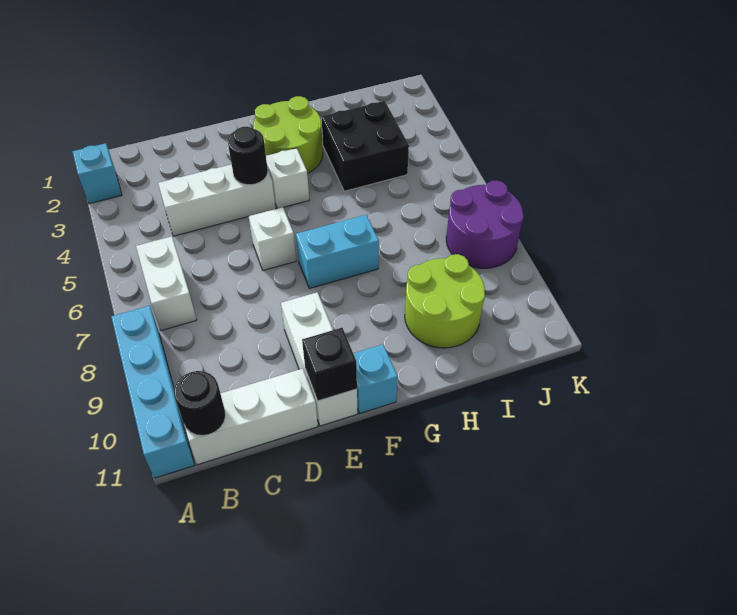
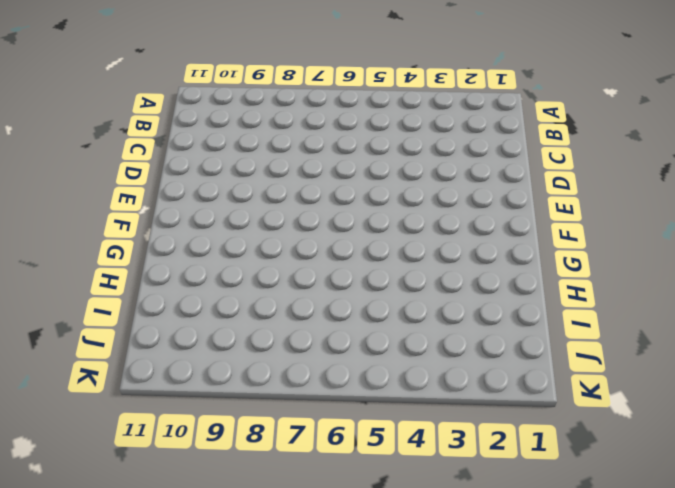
none -> cyan 1x1 brick [72,143,122,204]
none -> cyan 1x4 brick [111,306,194,478]
none -> white 1x2 brick [136,236,197,330]

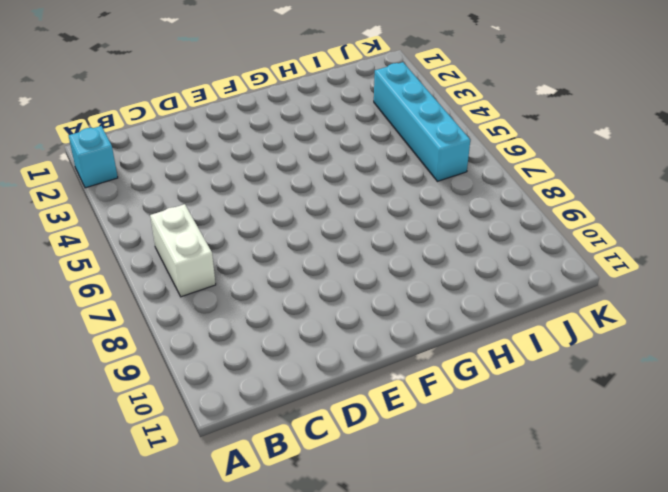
cyan 1x4 brick [374,62,470,181] -> cyan 1x4 brick moved to [111,306,194,478]
none -> white 1x3 brick [184,369,318,465]
none -> white 1x3 brick [158,164,276,236]
none -> white 1x1 brick [249,207,296,270]

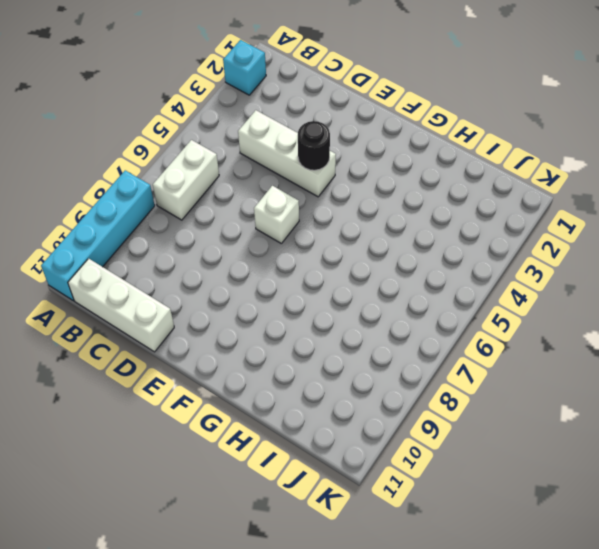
none -> white 1x3 brick [281,292,357,426]
none -> lime 2x2 round brick [253,96,323,173]
none -> white 1x1 brick [266,148,309,209]

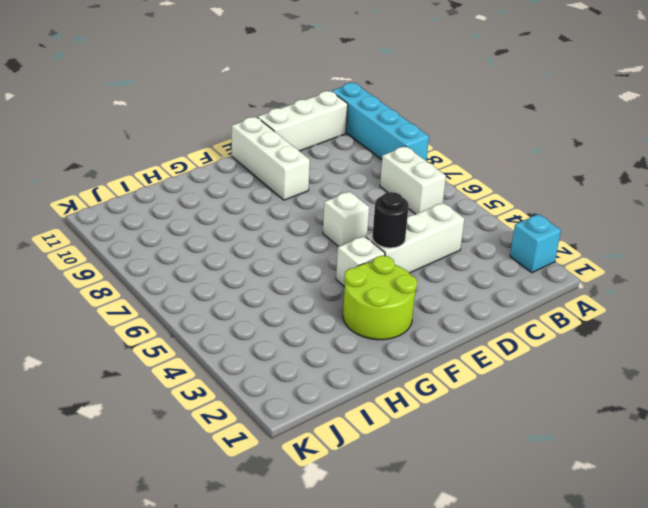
none -> cyan 1x2 brick [296,215,379,288]
none -> cyan 1x1 brick [353,344,398,413]
none -> black 2x2 brick [321,101,409,191]

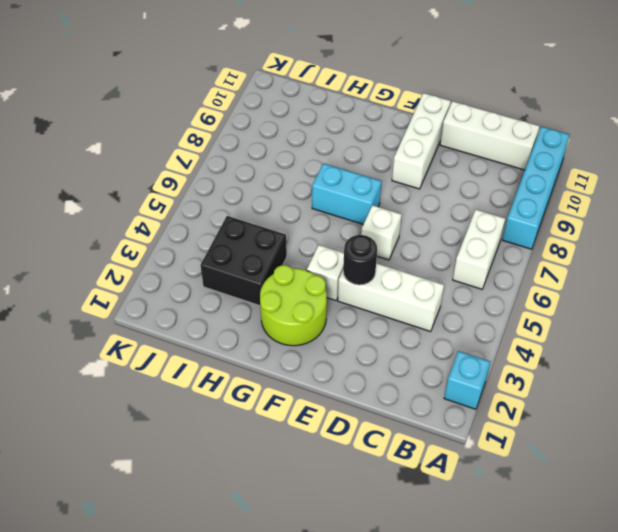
none -> cyan 1x1 brick [353,344,398,413]
none -> lime 2x2 round brick [405,254,485,348]
none -> purple 2x2 round brick [446,180,524,268]

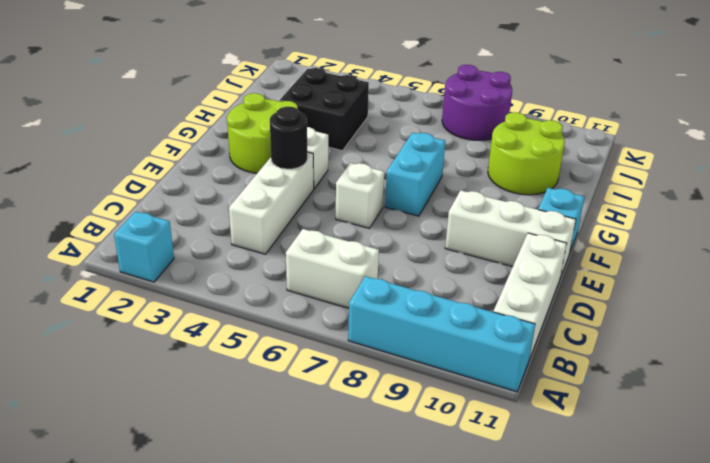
none -> black 1x1 round brick [174,371,225,436]
none -> black 1x1 brick [302,328,357,401]

